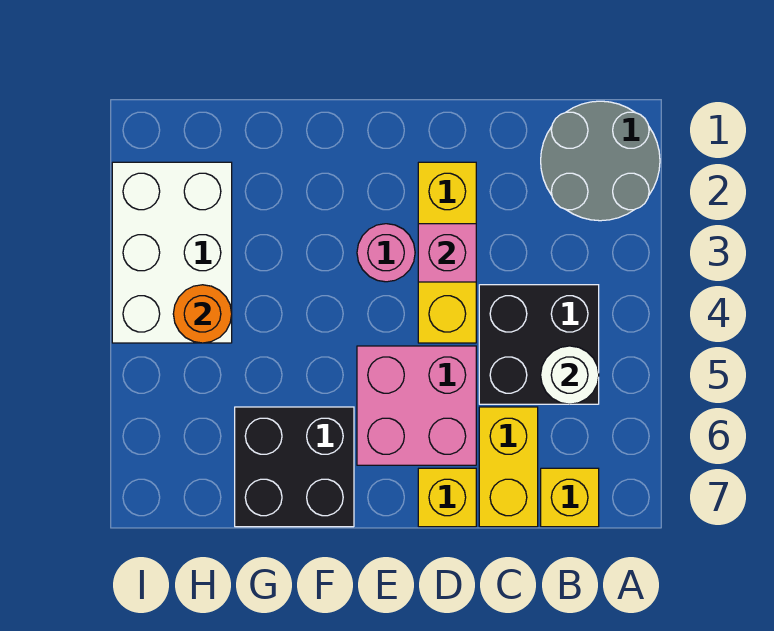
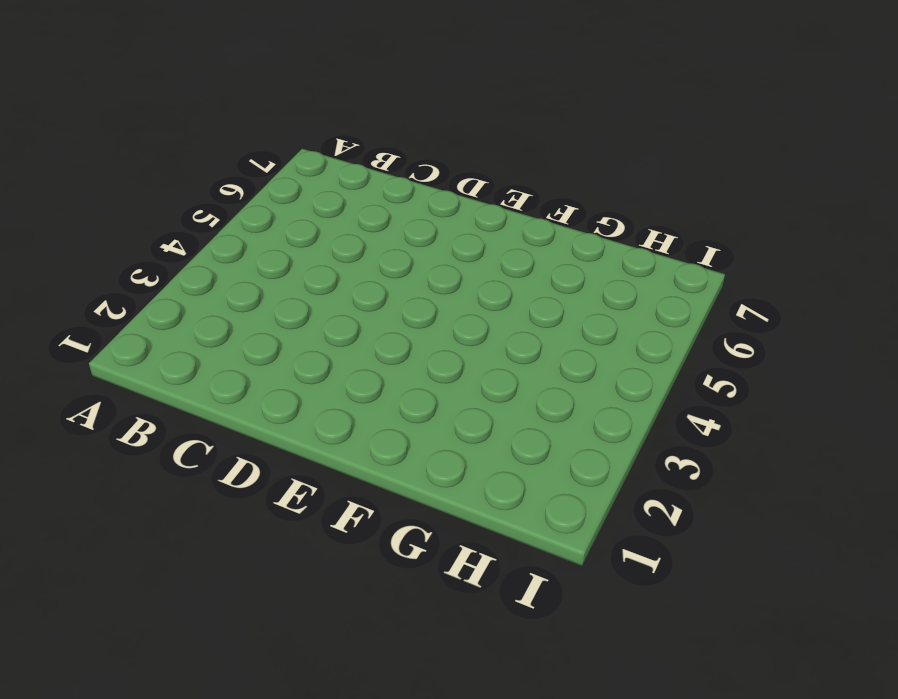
none -> grey 2x2 round brick [541,101,660,221]
none -> black 2x2 brick [479,285,599,404]
none -> yellow 1x1 brick [541,468,599,527]

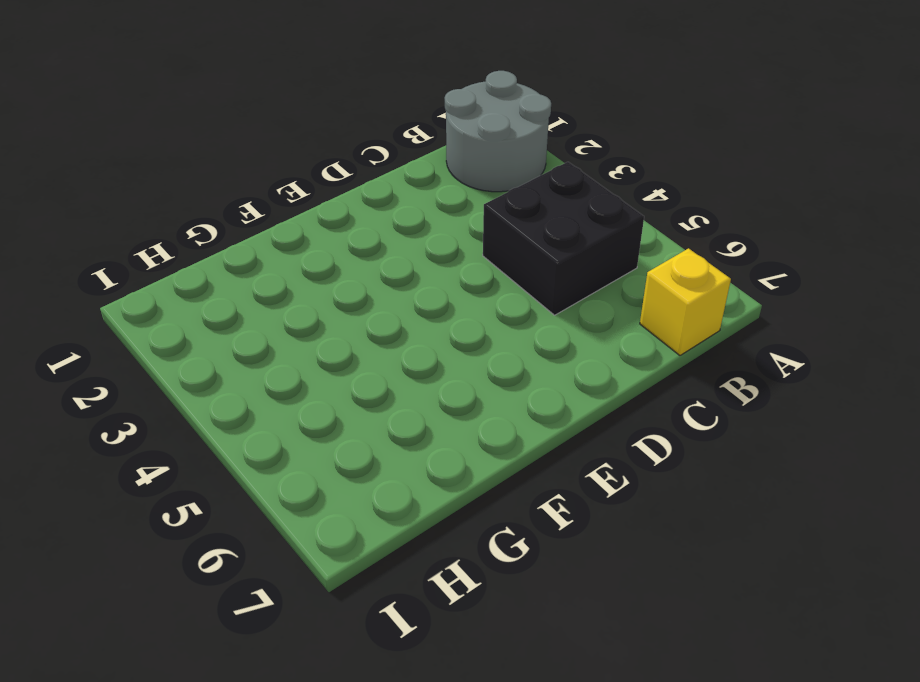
none -> yellow 1x2 brick [479,407,538,527]
none -> yellow 1x3 brick [418,162,476,343]
none -> pink 2x2 brick [357,346,476,465]

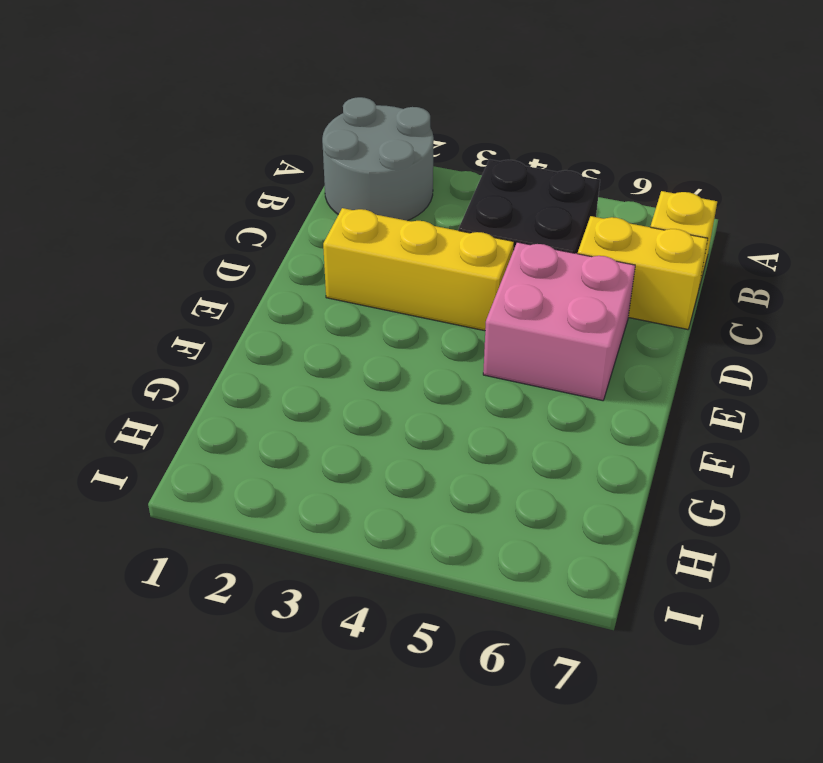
none -> yellow 1x1 brick [418,468,476,527]
none -> pink 1x1 round brick [357,224,415,282]
none -> black 2x2 brick [235,407,354,527]

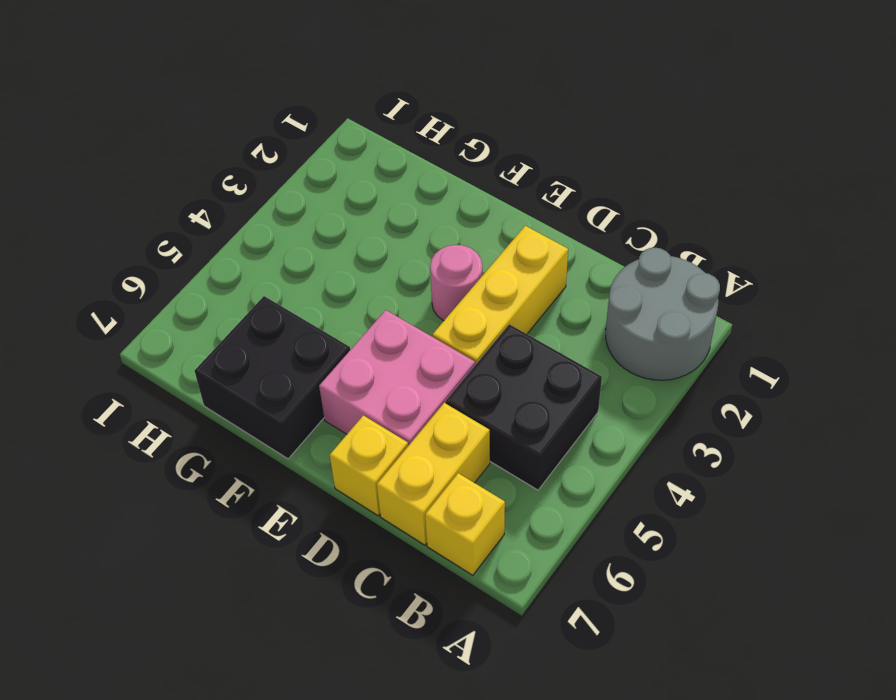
none -> white 2x3 brick [112,162,232,343]
none -> white 1x1 round brick [541,346,599,404]
none -> pink 1x1 brick [418,224,476,282]

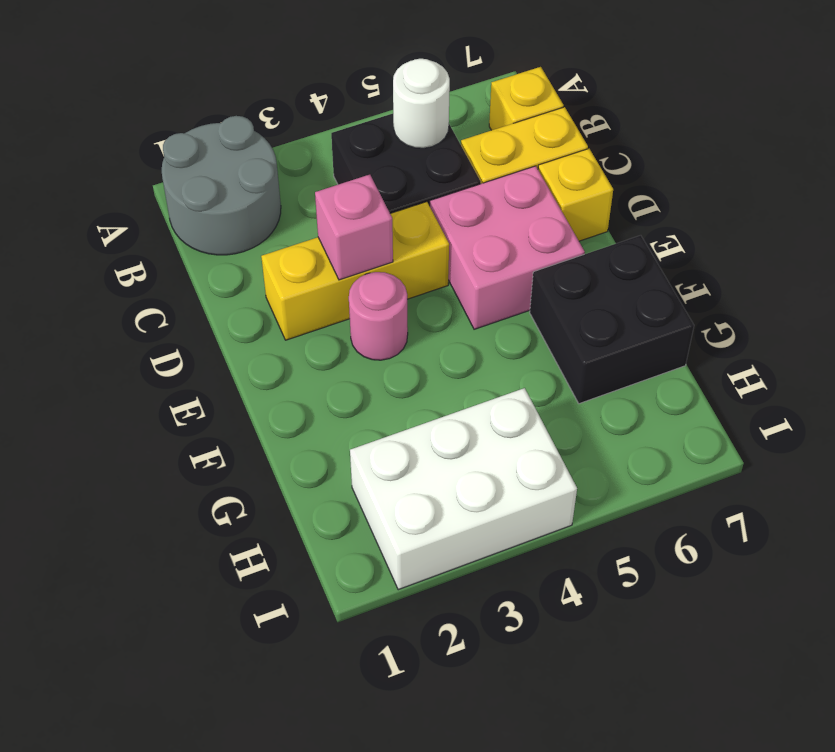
none -> orange 1x1 round brick [173,285,232,343]

